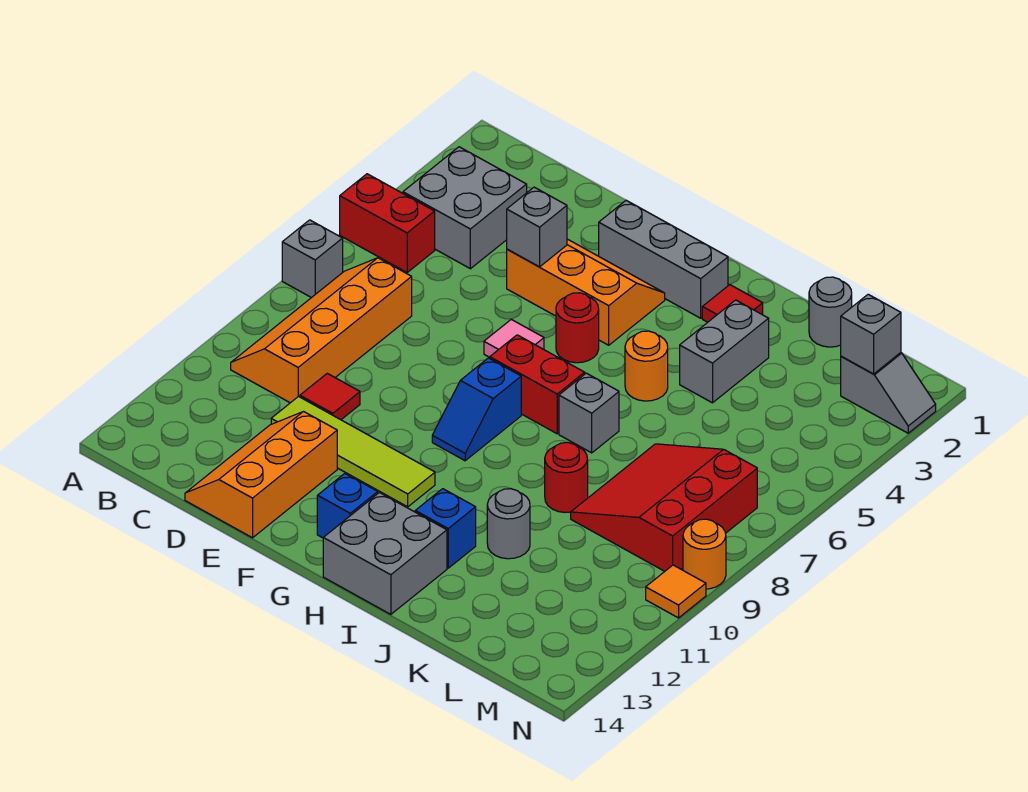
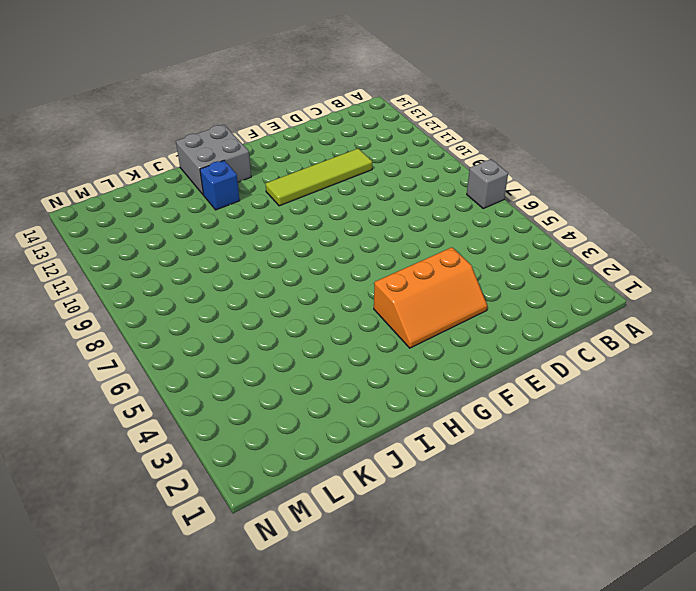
none -> red 1x2 brick [340,174,435,272]
none -> grey 2x2 brick [403,147,527,269]
none -> orange 2x4 slope [231,258,412,403]

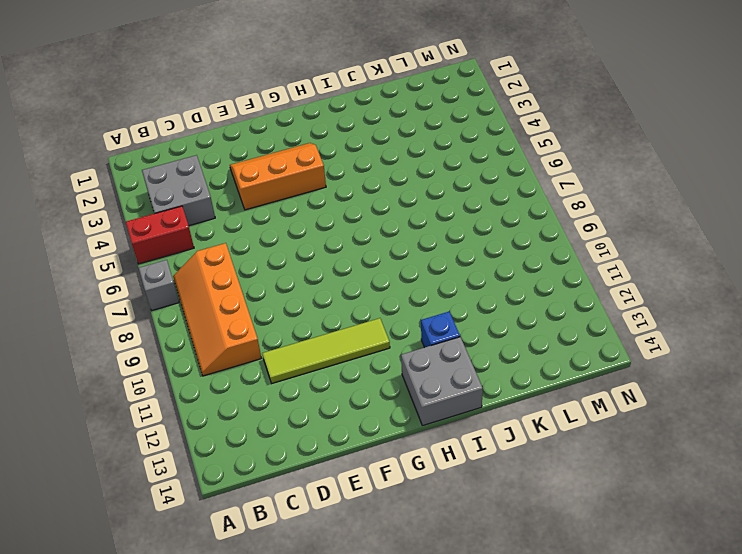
none -> red 1x1 tile [300,373,360,420]
none -> orange 2x3 slope [185,412,337,538]
none -> grey 1x3 brick [599,200,728,318]

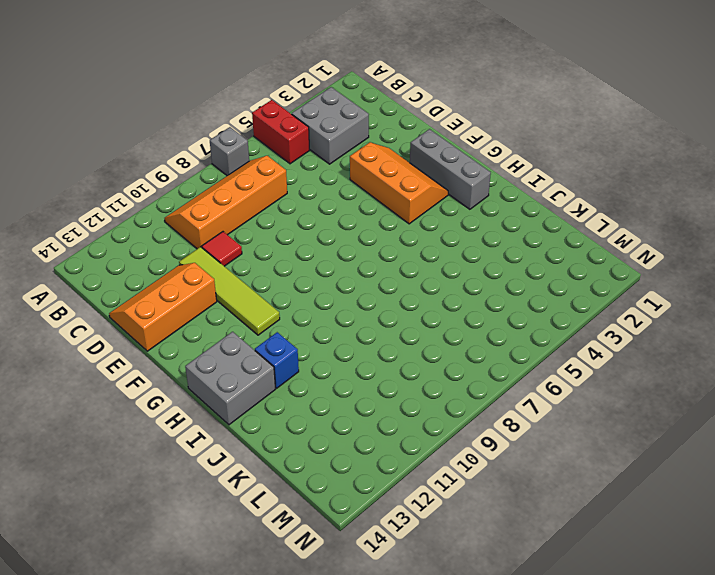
none -> pink 1x1 tile [484,319,544,357]
none -> red 1x1 round brick [556,293,599,363]
none -> red 1x2 brick [490,335,585,434]

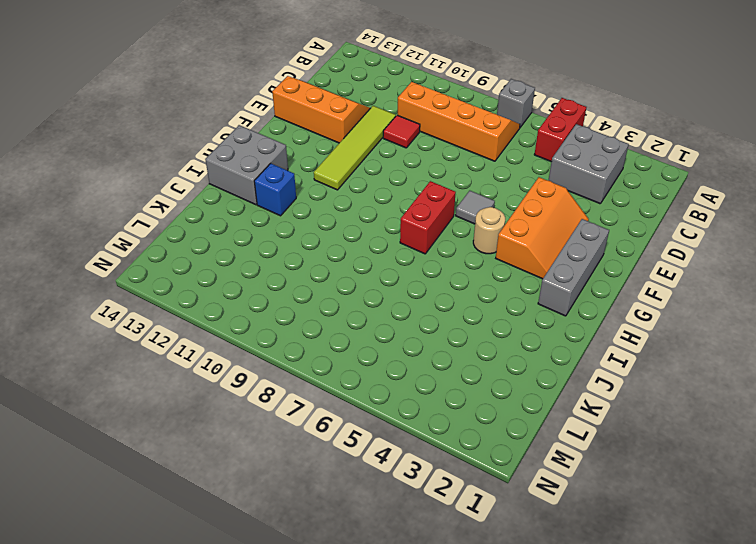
grey 1x1 tile [456,191,495,224] -> pink 1x1 tile [484,319,544,357]
tan 1x1 round brick [473,207,505,254] -> red 1x1 round brick [556,293,599,363]
none -> blue 1x2 slope [432,358,521,461]
none -> blue 1x1 brick [317,474,378,538]
none -> red 1x1 tile [702,285,763,322]

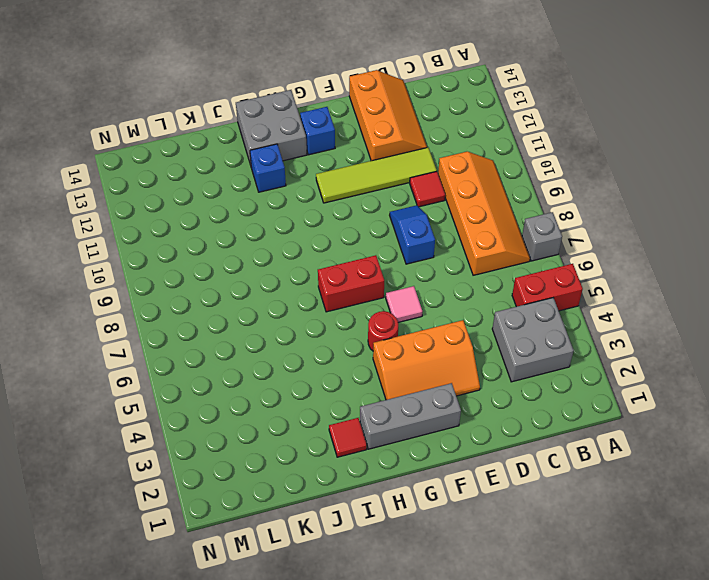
blue 1x2 slope [390,205,435,264] -> blue 1x2 slope moved to [432,358,521,461]
none -> orange 1x1 round brick [625,331,668,401]
none -> grey 1x1 brick [559,373,619,453]
none -> grey 1x2 brick [680,300,769,403]

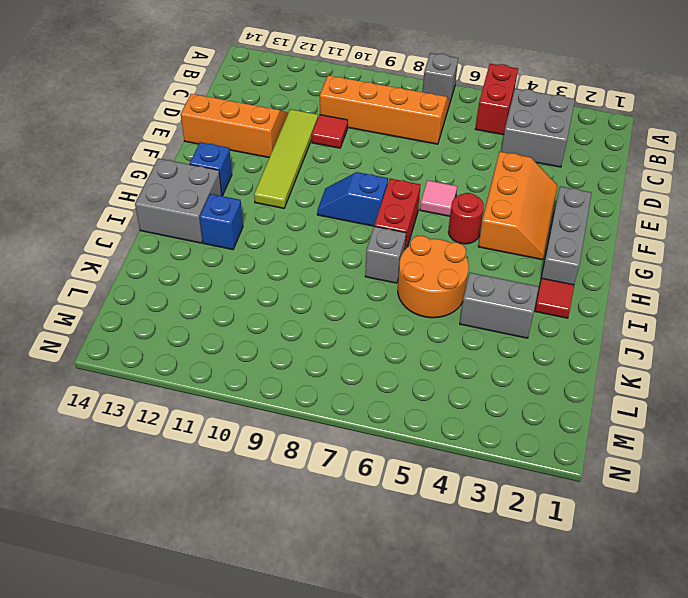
orange 2x2 round brick [398,236,469,318] -> orange 1x1 round brick [625,331,668,401]
none -> red 1x1 round brick [545,443,588,512]
none -> grey 1x1 round brick [487,489,530,559]
none -> grey 1x1 round brick [809,277,852,347]

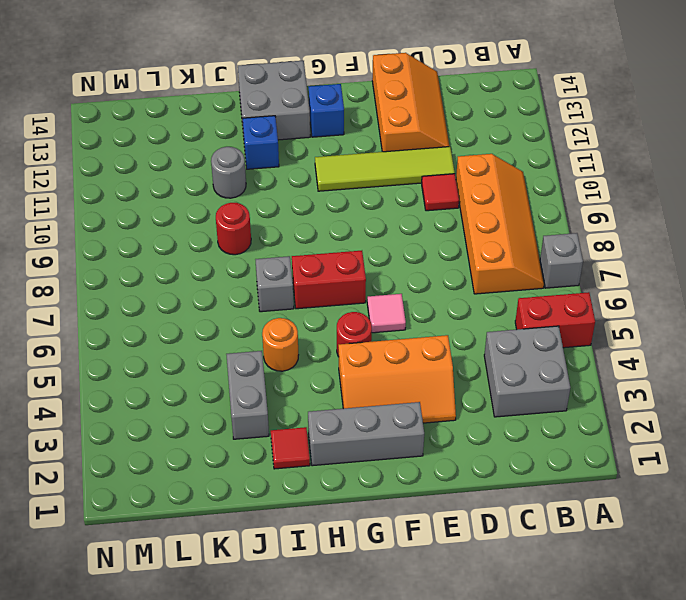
none -> blue 1x2 slope [432,358,521,461]
none -> grey 1x1 round brick [809,277,852,347]
none -> red 3x3 slope [571,444,757,571]

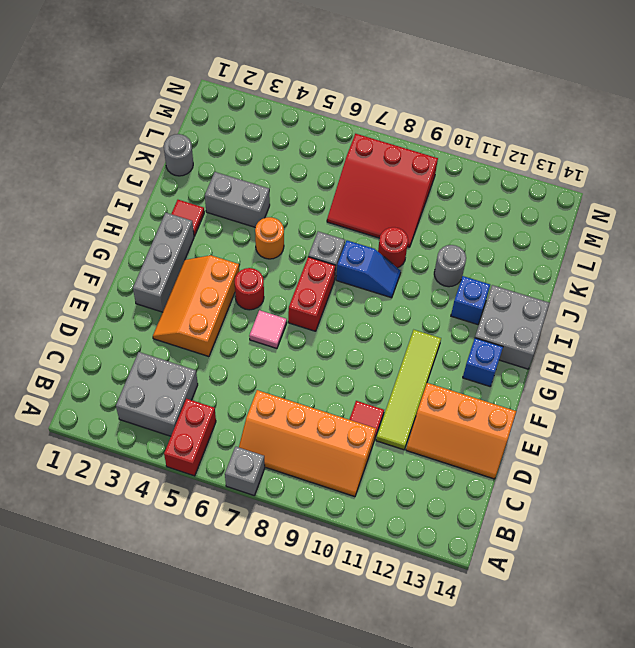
blue 1x2 slope [336,240,401,298] -> blue 1x2 slope moved to [432,358,521,461]
none -> grey 1x2 slope [841,353,936,433]
none -> orange 1x1 round brick [683,519,726,589]
none -> orange 1x1 tile [646,565,706,618]

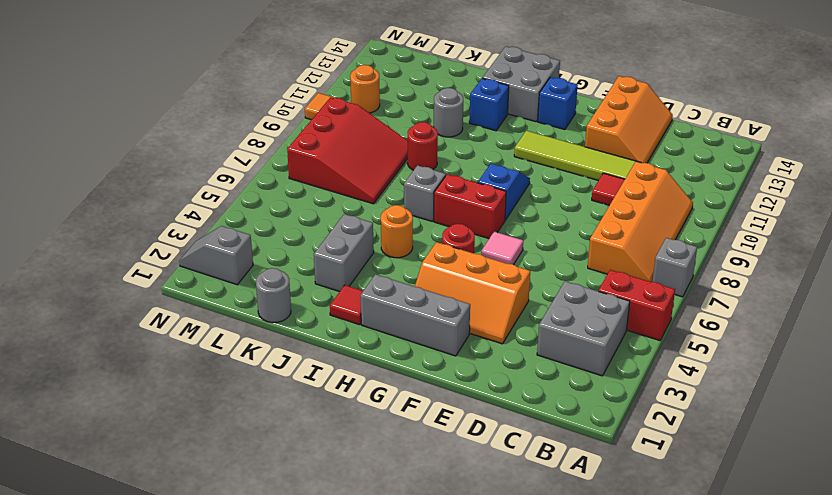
orange 1x1 round brick [350,65,380,113] -> orange 1x1 round brick moved to [683,519,726,589]
none -> grey 1x1 brick [507,187,567,267]
none -> grey 1x1 brick [841,294,901,374]

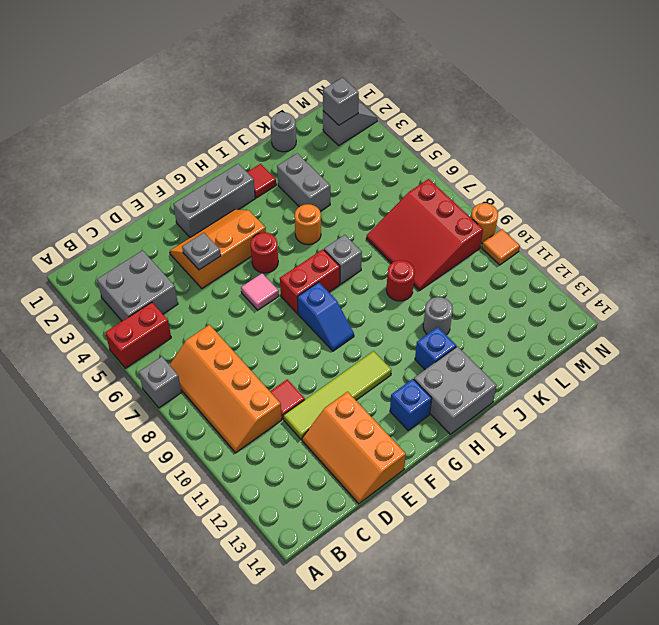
grey 1x1 plate [182,233,221,270] -> grey 1x1 brick [507,187,567,267]

